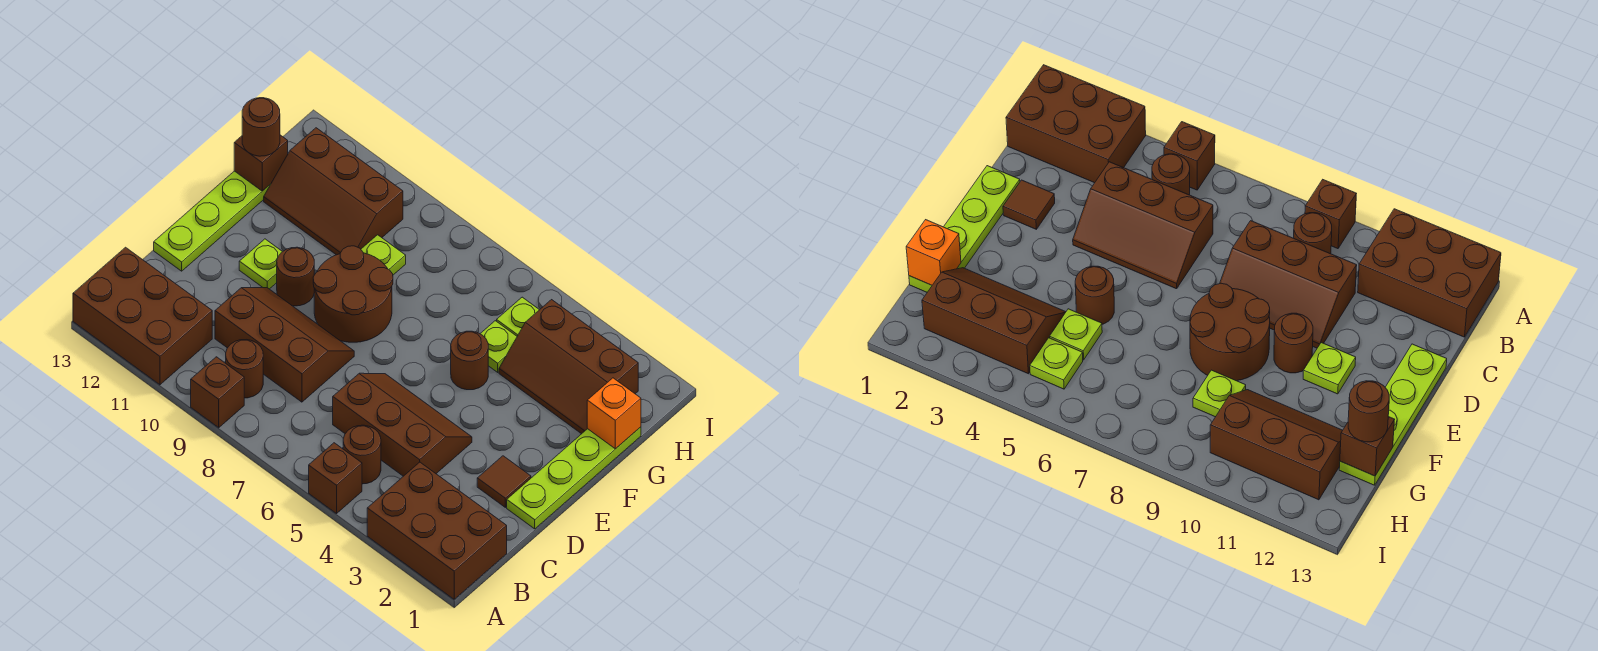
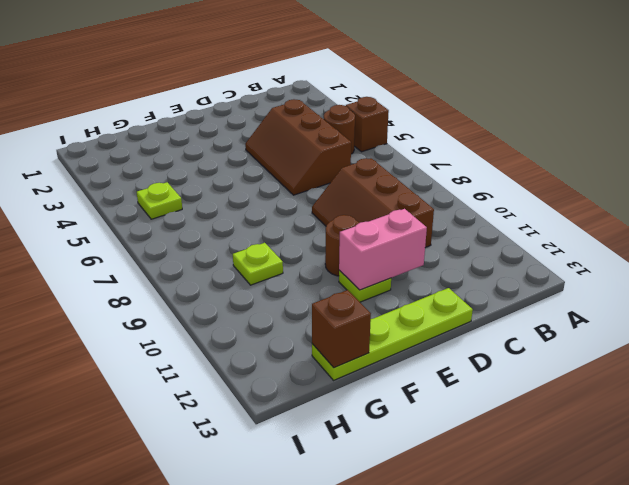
pink 1x2 brick [339,209,427,290] -> none
none -> brown 2x3 brick [367,462,507,599]
none -> brown 1x1 brick [191,357,244,428]
none -> brown 2x3 brick [73,247,212,385]

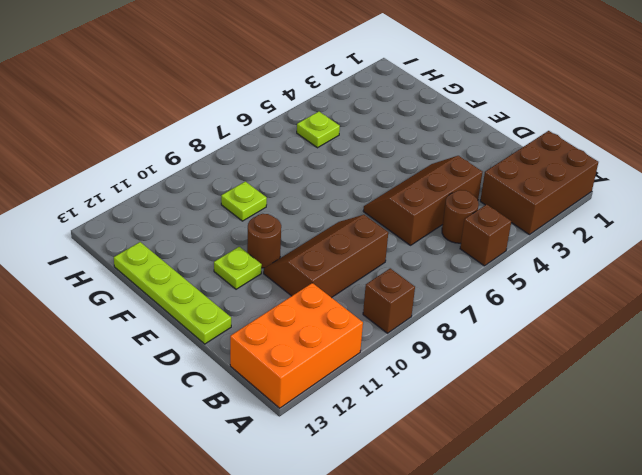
orange 2x3 brick [230,283,363,408] -> brown 2x3 brick [73,247,212,385]
none -> brown 1x1 round brick [226,340,263,398]
none -> lime 1x4 plate [507,427,641,529]
none -> brown 1x1 tile [477,456,531,507]

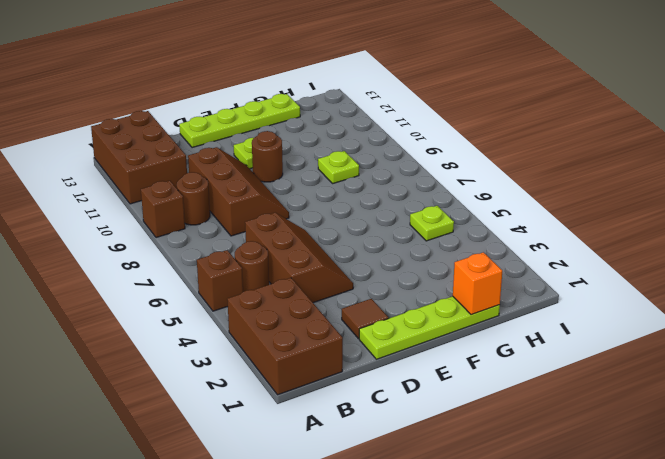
none -> brown 2x2 round brick [313,246,393,342]
none -> brown 1x1 round brick [451,331,488,390]
none -> brown 2x3 slope [499,300,638,434]

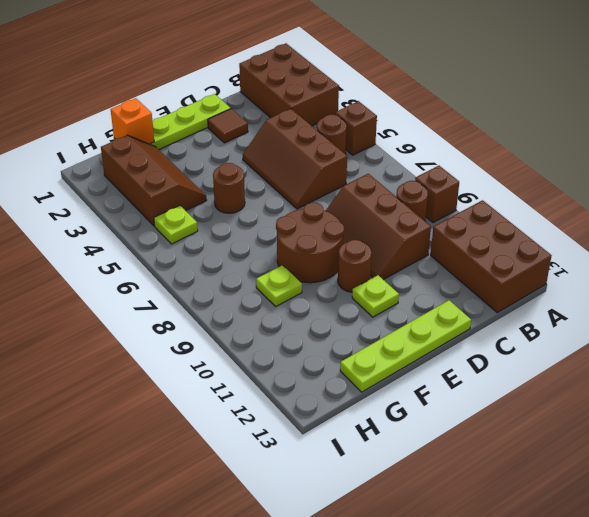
none -> lime 1x1 plate [480,321,517,372]
none -> brown 2x3 slope [264,128,403,255]
none -> brown 1x1 brick [234,135,288,191]

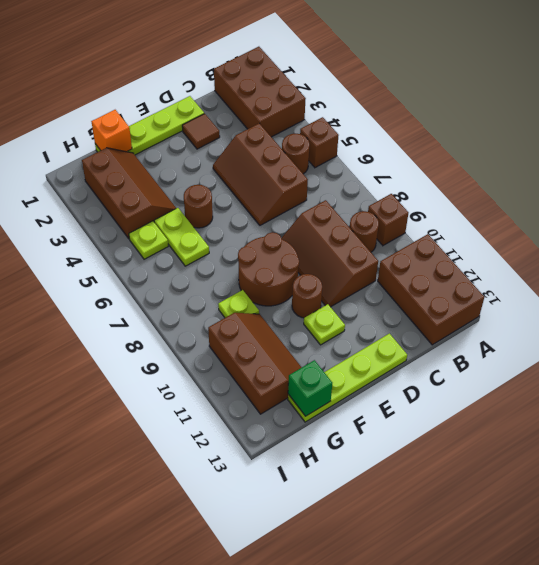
lime 1x2 plate [154,208,209,266] -> lime 1x1 plate [480,321,517,372]
green 1x1 brick [288,360,332,416] -> brown 1x1 brick [234,135,288,191]
none -> brown 1x1 round brick [242,98,280,156]

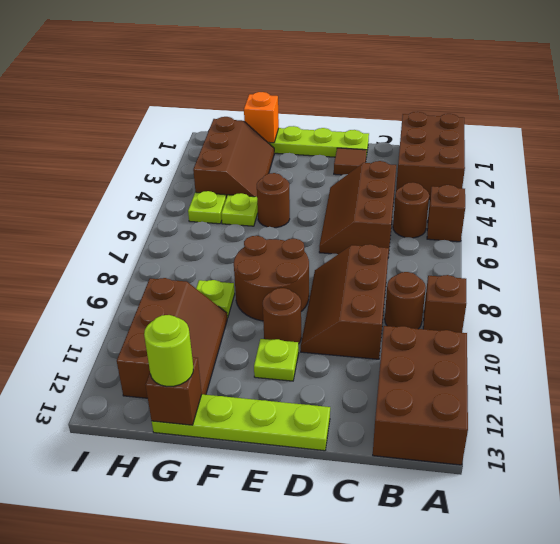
lime 1x1 round brick [144,315,193,386] -> brown 1x1 round brick [242,98,280,156]

